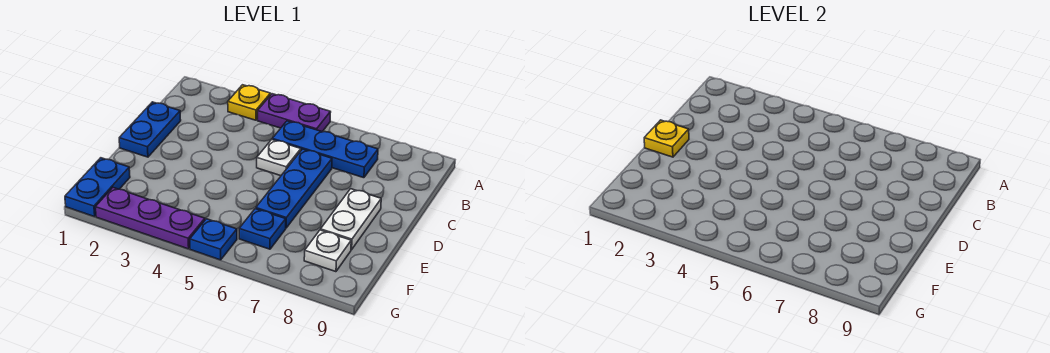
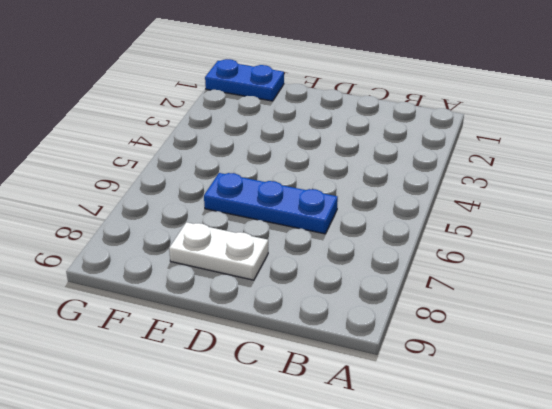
none -> yellow 1x1 plate [228,85,271,120]
none -> purple 1x2 plate [258,94,331,132]
none -> blue 1x3 plate [272,121,378,178]

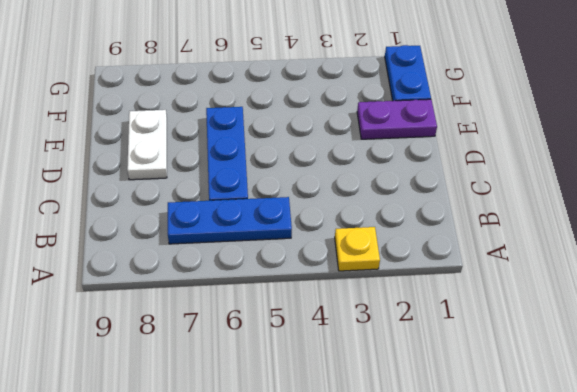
purple 1x2 plate [357,99,437,139] -> purple 1x2 plate moved to [258,94,331,132]
none -> blue 1x2 plate [119,102,181,157]
none -> white 1x1 plate [257,140,301,176]
none -> blue 1x1 plate [239,209,286,249]

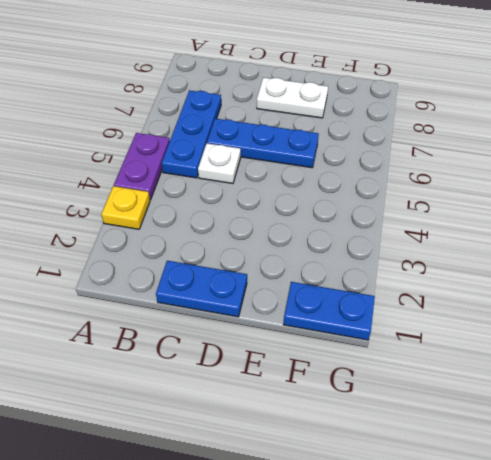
none -> blue 1x1 plate [239,209,286,249]
none -> white 1x1 plate [304,230,351,272]
none -> purple 1x3 plate [95,188,205,249]

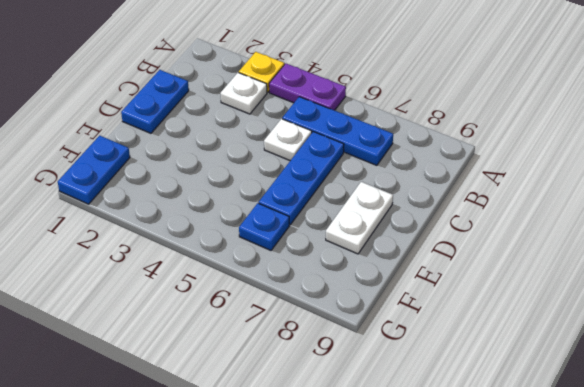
white 1x1 plate [220,72,267,114] -> white 1x1 plate moved to [304,230,351,272]
none -> purple 1x3 plate [95,188,205,249]
none -> blue 1x1 plate [190,219,237,260]
none -> yellow 1x1 plate [644,120,689,157]

